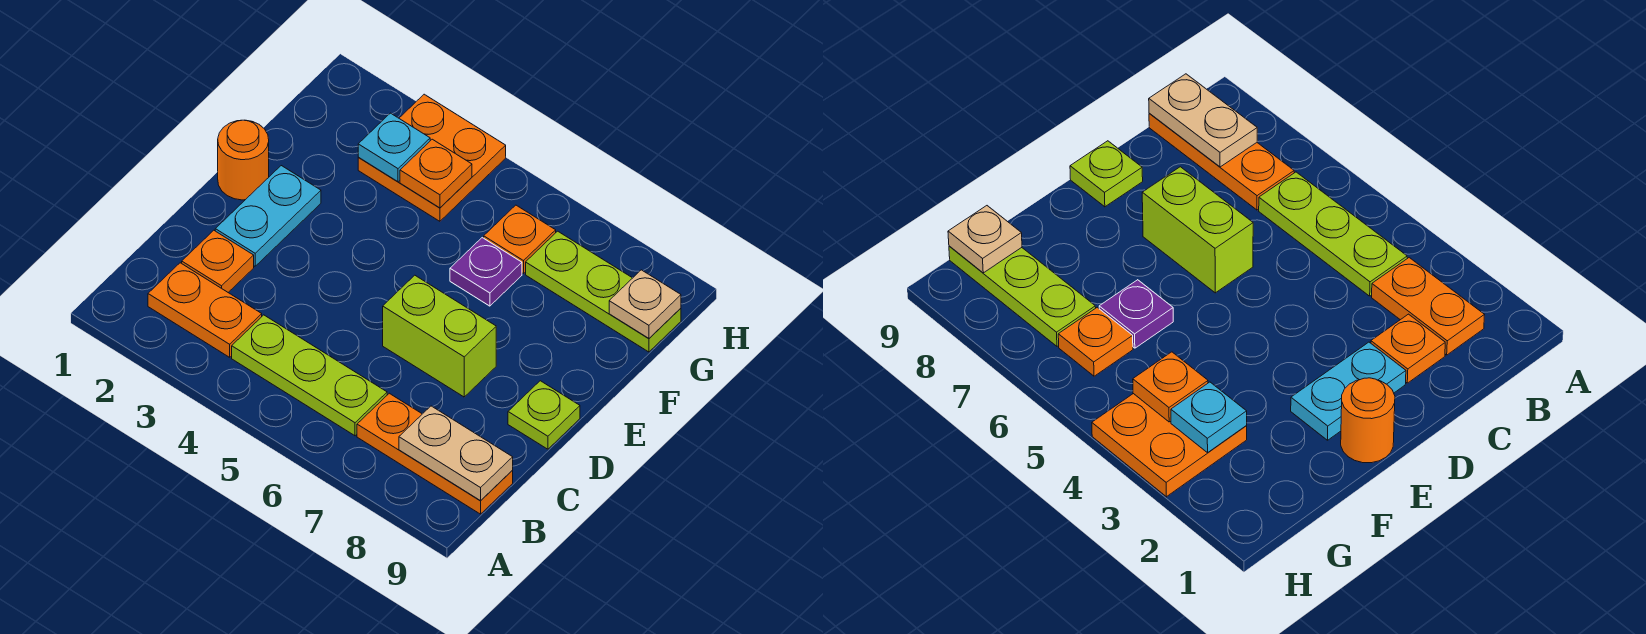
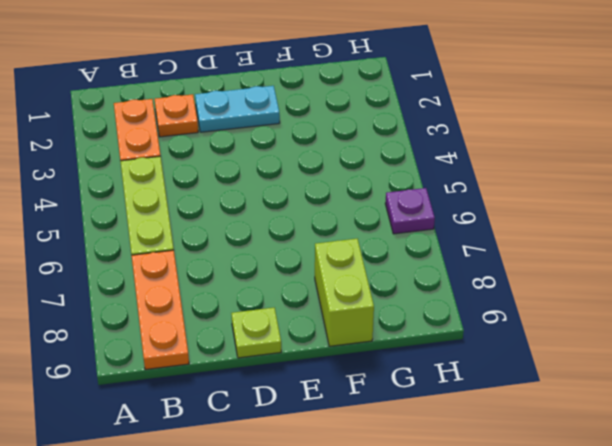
lime 1x2 brick [315,239,374,346] -> lime 1x2 brick moved to [383,275,496,397]
purple 1x1 plate [385,188,435,234] -> purple 1x1 plate moved to [450,238,522,306]
none -> orange 1x1 round brick [218,120,269,200]
none -> orange 2x2 plate [358,94,506,221]
none -> orange 1x1 plate [484,205,556,274]

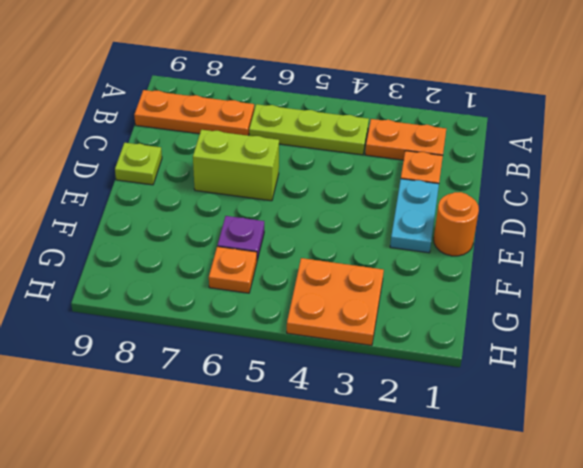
none -> lime 1x3 plate [526,231,681,352]
none -> tan 1x2 plate [399,406,513,501]
none -> cyan 1x1 plate [358,113,430,182]

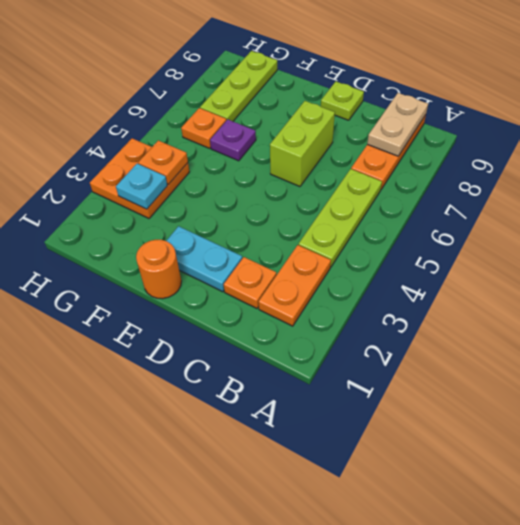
none -> tan 1x1 plate [609,270,681,338]

